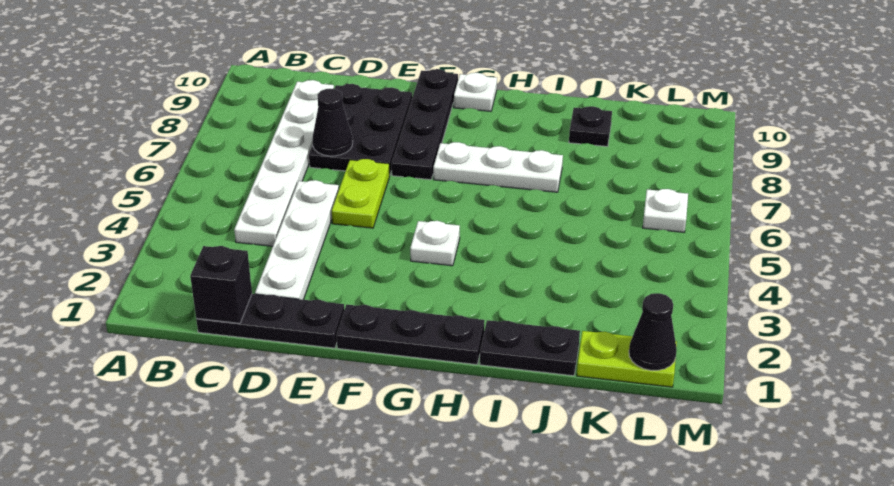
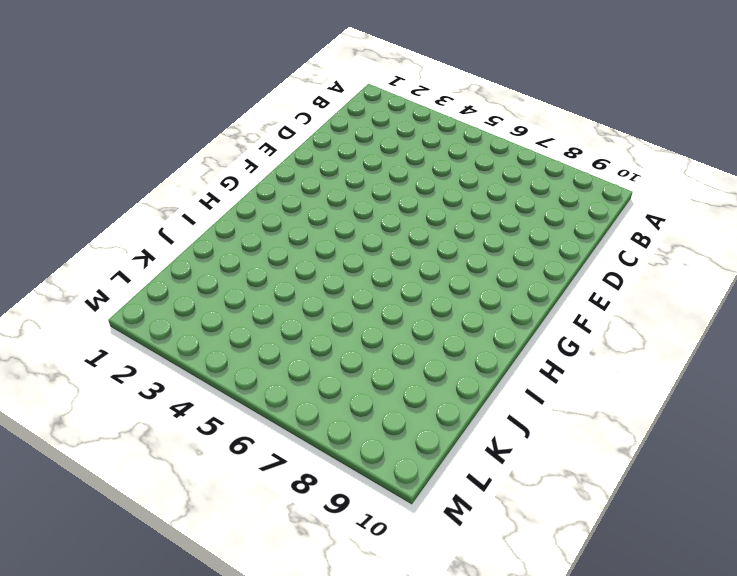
none -> black 1x3 plate [196,294,344,348]
none -> white 1x6 plate [234,80,334,246]
none -> white 1x4 plate [255,180,339,300]

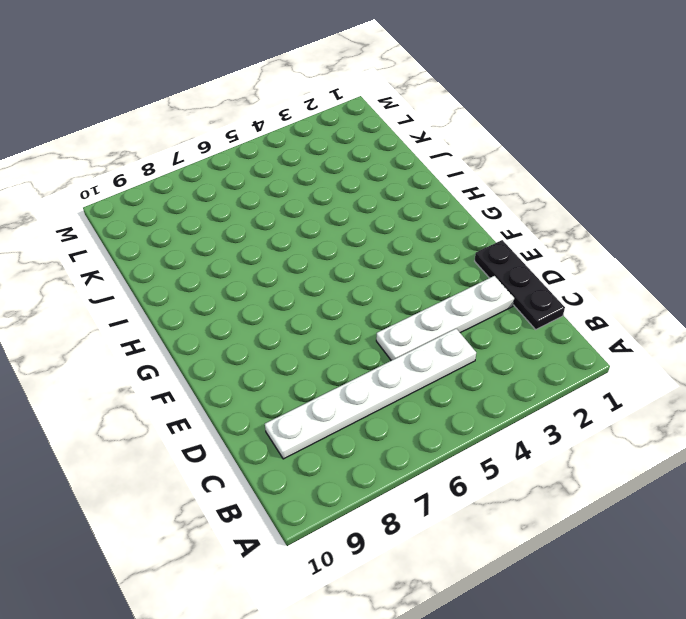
none -> black 2x3 plate [309,84,412,174]
none -> lime 1x2 plate [332,159,390,228]
none -> black 1x3 plate [337,304,485,365]

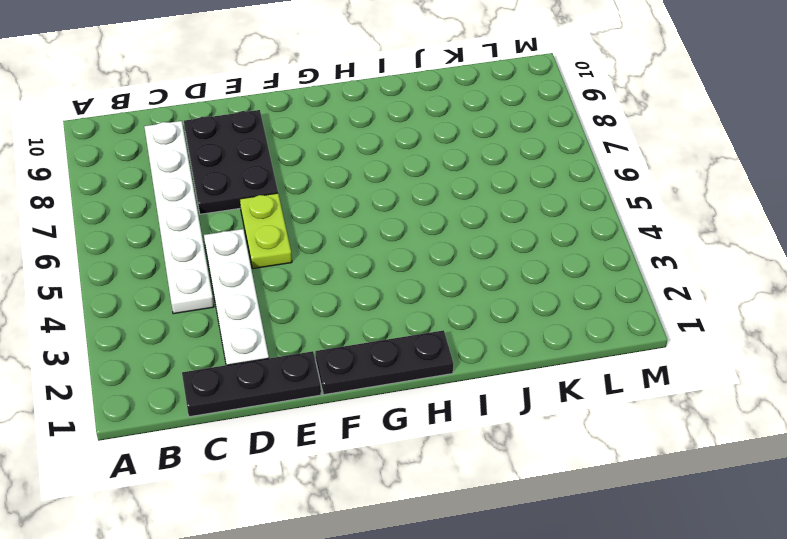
none -> black 1x4 plate [392,69,458,180]
none -> white 1x1 plate [410,221,460,266]
none -> white 1x3 plate [433,142,563,192]

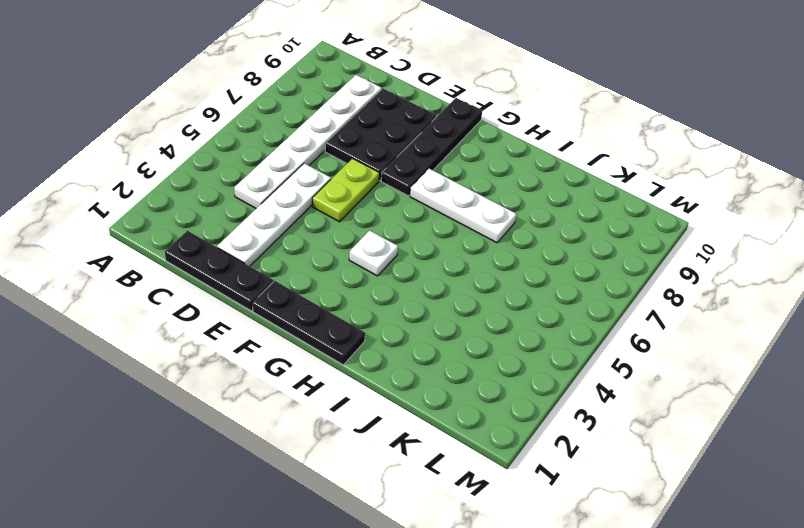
none -> white 1x1 plate [454,73,497,111]
none -> black 1x2 plate [480,320,580,376]
none -> black 1x1 plate [569,106,612,147]

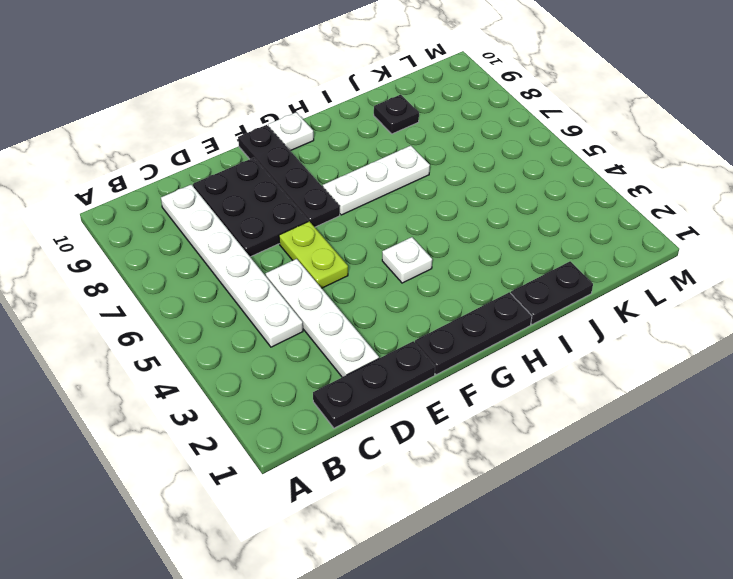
none -> lime 1x2 plate [577,331,677,387]
none -> white 1x1 plate [643,189,688,232]
none -> black 1x1 brick [190,246,252,323]

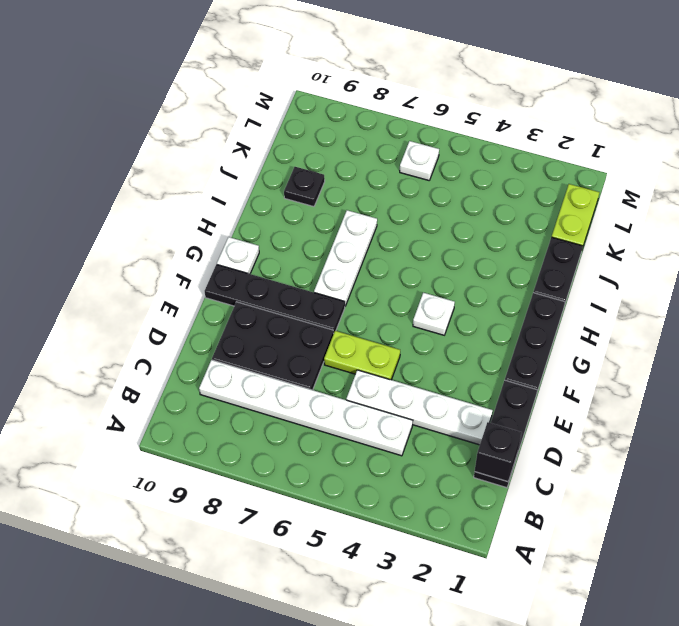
none -> black 1x1 cone [312,89,353,156]
none -> black 1x1 cone [629,293,677,370]

